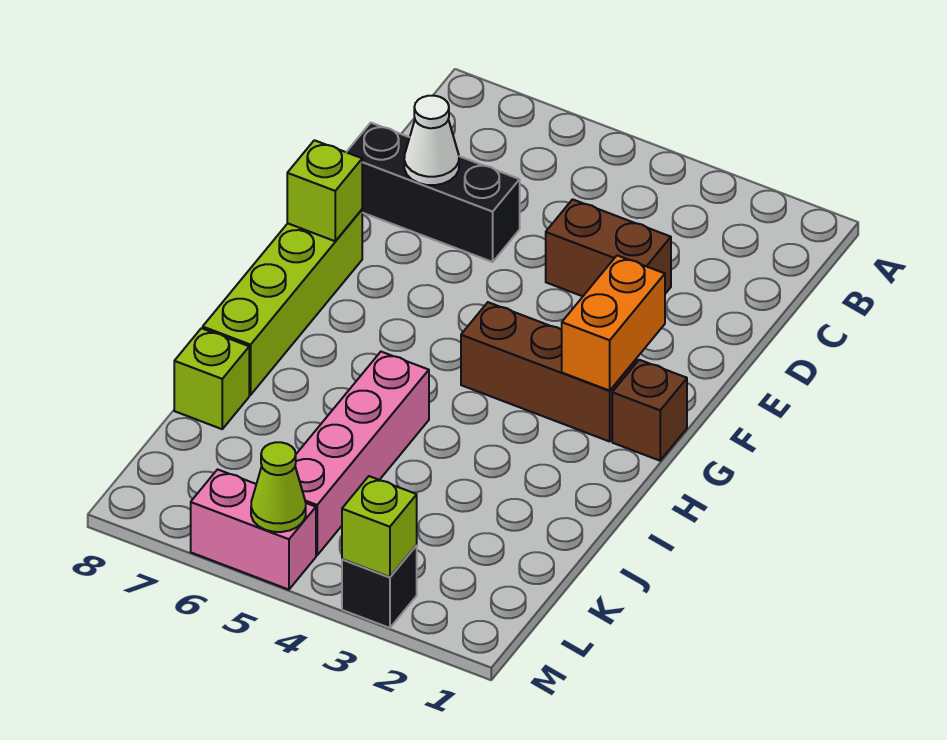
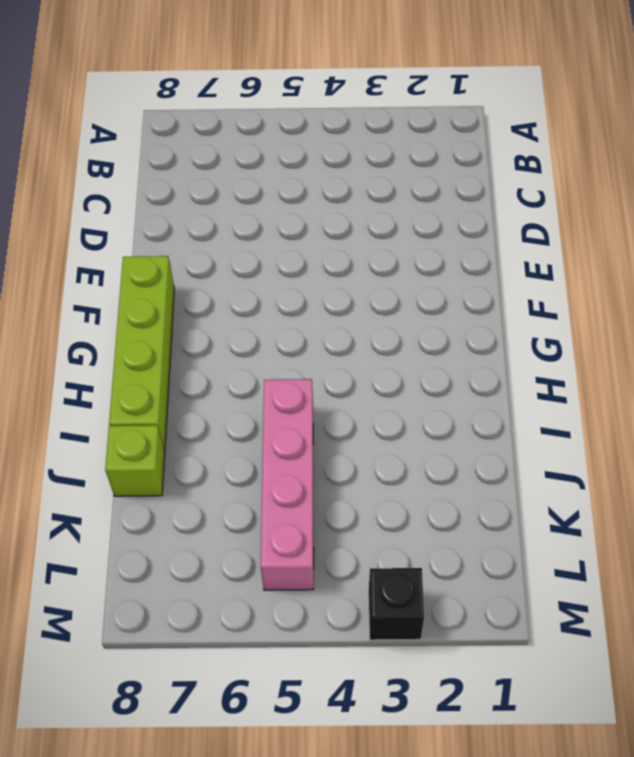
none -> brown 1x2 brick [546,199,671,296]
none -> black 1x3 brick [347,123,520,262]
none -> brown 1x1 brick [612,360,687,461]

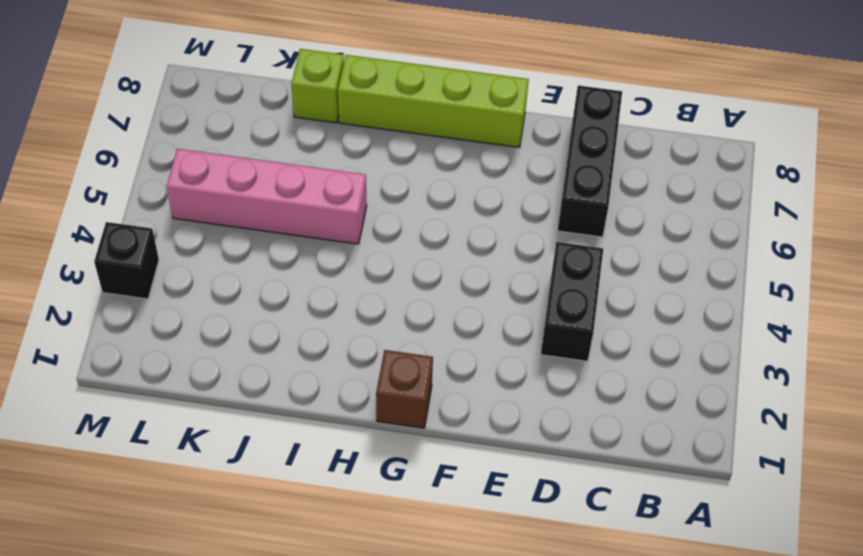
black 1x2 brick [541,242,603,361] -> brown 1x2 brick [546,199,671,296]
none -> brown 1x3 brick [461,302,637,441]
none -> pink 1x2 brick [191,469,316,590]
none -> white 1x1 cone [404,96,459,185]

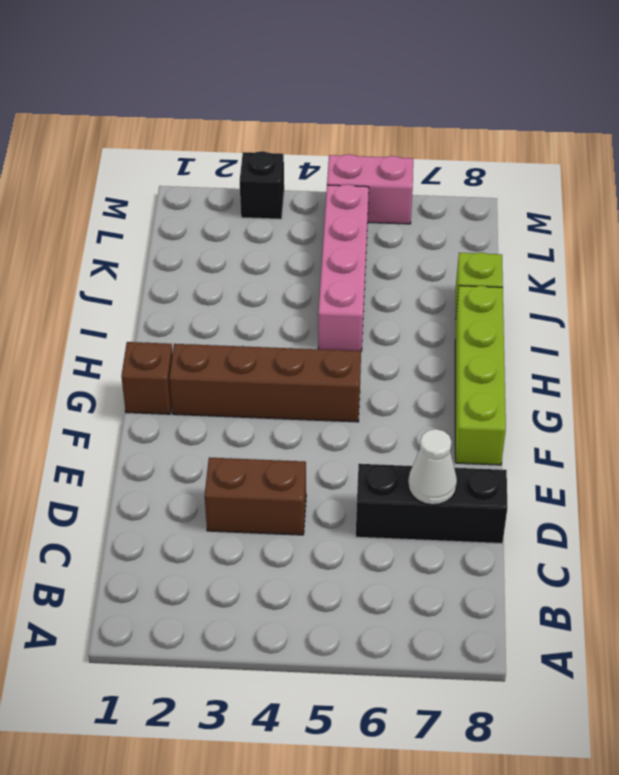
brown 1x4 brick [169,344,361,422] -> brown 1x3 brick [461,302,637,441]
none -> orange 1x2 brick [562,255,665,391]
none -> lime 1x1 brick [287,140,362,241]
none -> lime 1x1 brick [342,476,417,577]

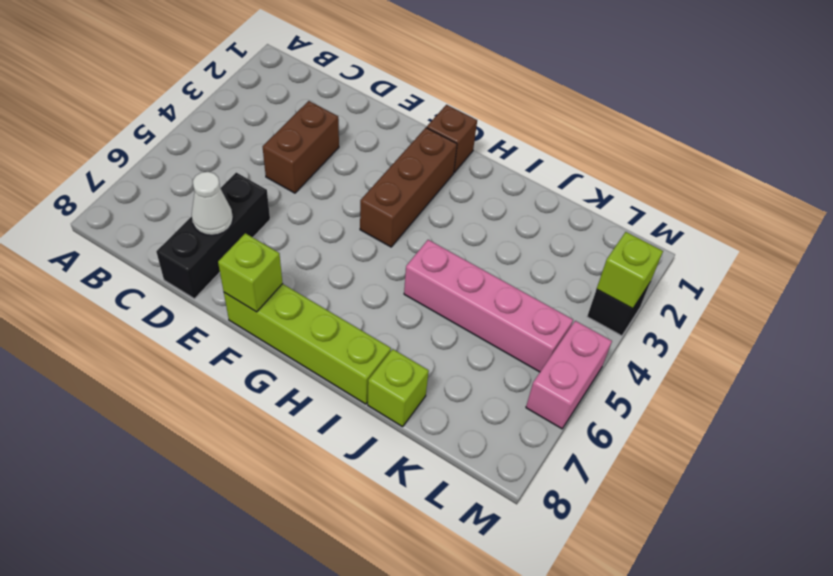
none -> orange 1x2 brick [562,255,665,391]
none -> lime 1x1 cone [251,442,306,532]

